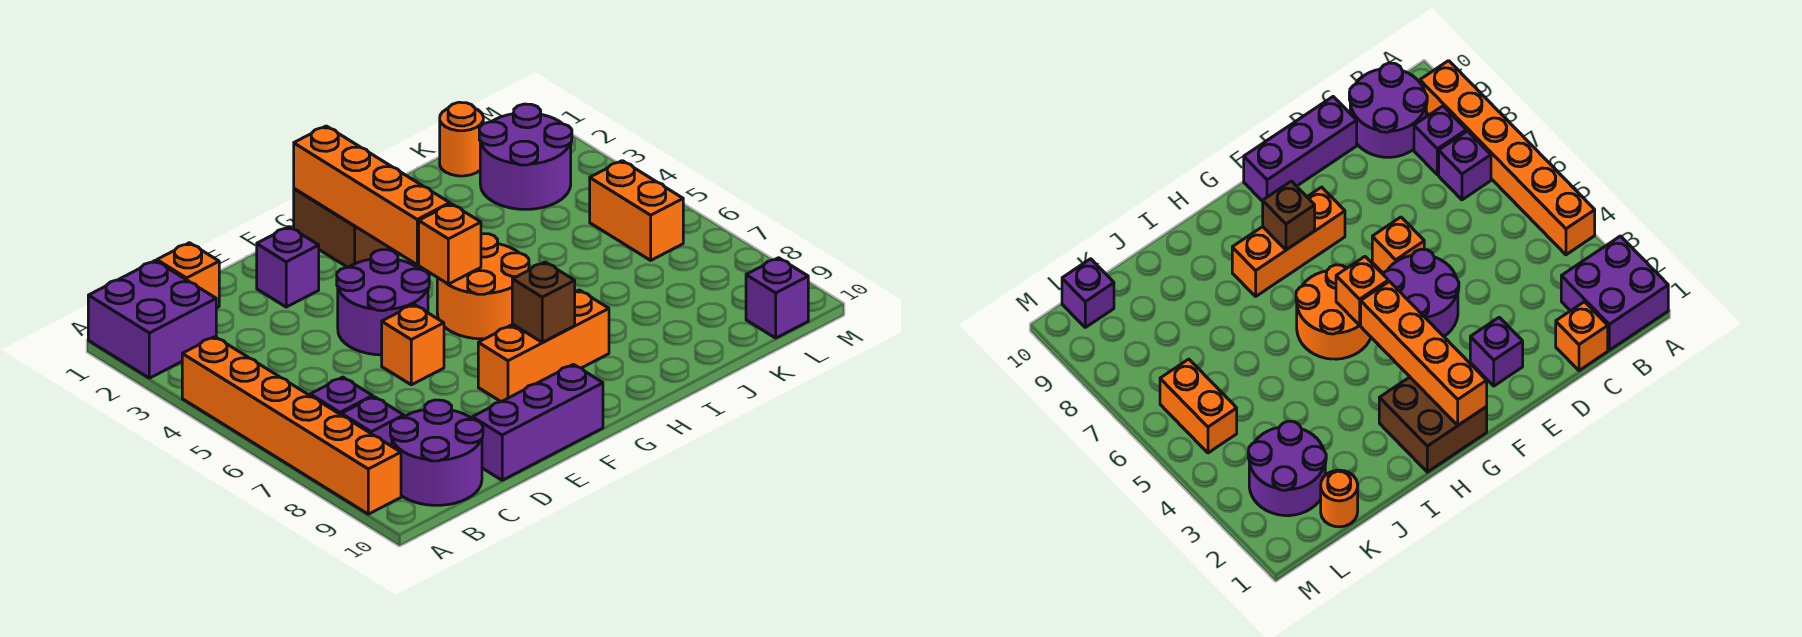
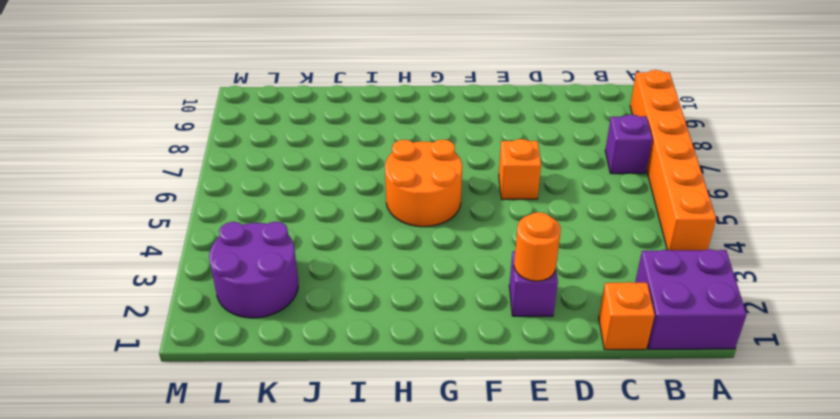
orange 1x1 round brick [514,212,561,281] -> orange 1x1 round brick moved to [440,102,483,176]
none -> purple 1x1 brick [342,397,404,446]
none -> purple 2x2 round brick [390,400,483,505]
none -> purple 1x3 brick [472,364,603,480]

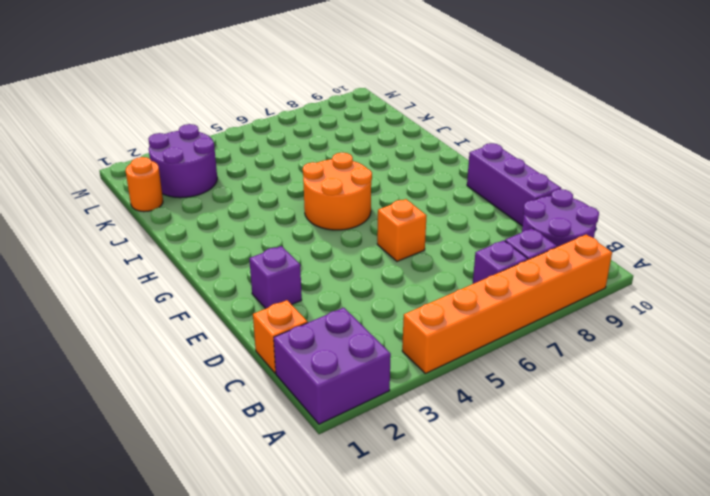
none -> purple 2x2 round brick [337,250,429,355]
none -> orange 1x3 brick [478,290,609,402]
none -> brown 2x2 brick [294,189,394,267]

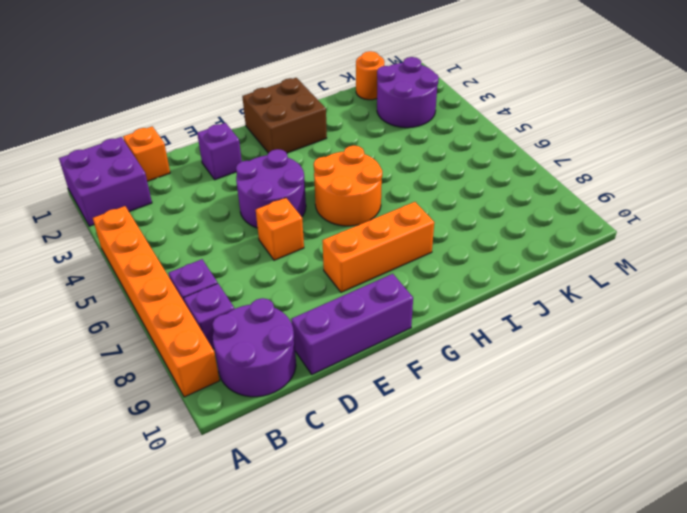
none -> orange 1x2 brick [590,161,683,260]
none -> purple 1x1 brick [746,258,808,338]
none -> orange 1x4 brick [294,126,450,265]

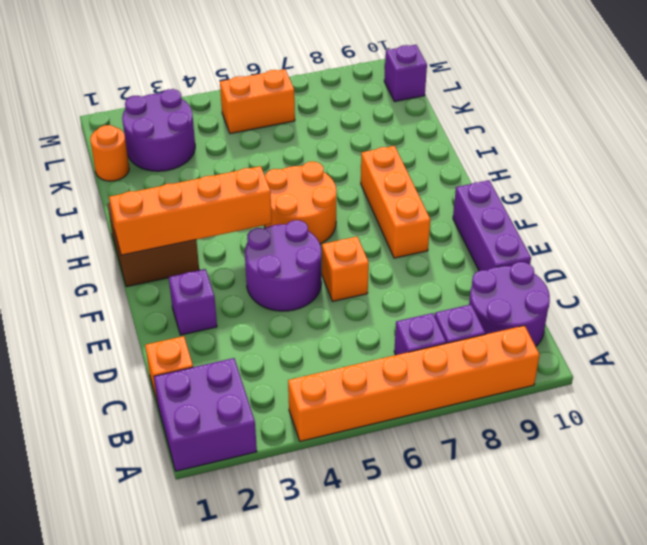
none -> orange 1x1 brick [419,204,481,284]
none -> brown 1x1 brick [512,262,575,342]

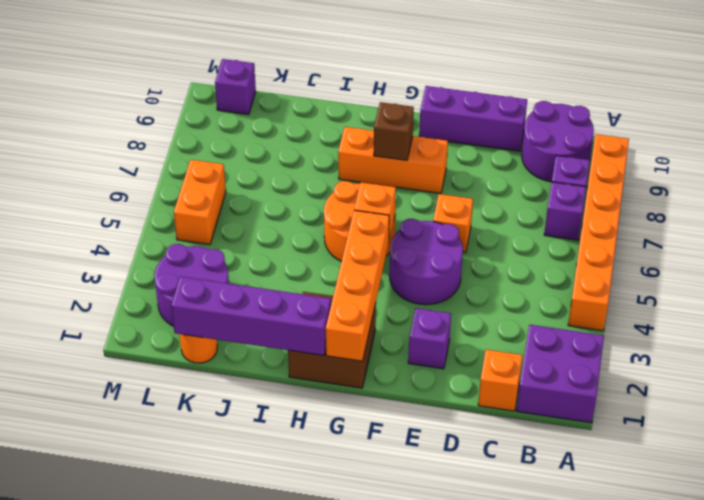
purple 1x4 brick [171,277,331,356] -> none

